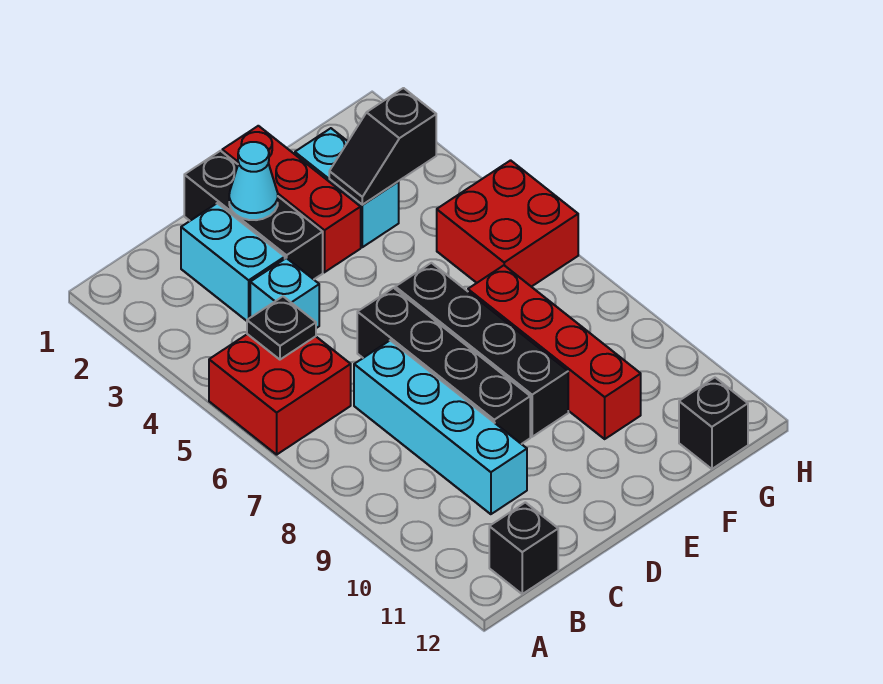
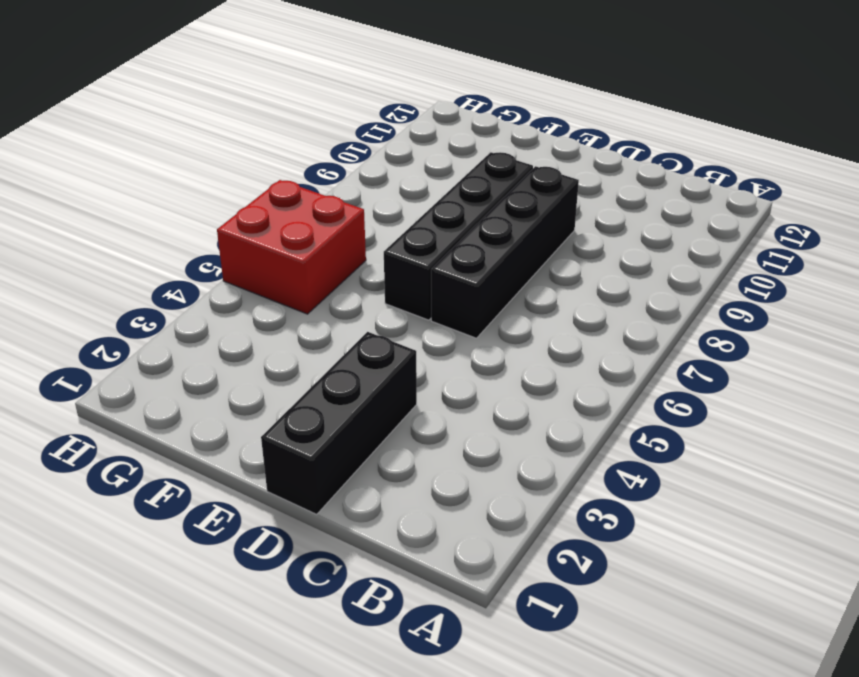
none -> red 2x2 brick [209,334,351,455]
none -> black 1x1 brick [489,502,558,594]
none -> cyan 1x2 brick [181,203,285,321]

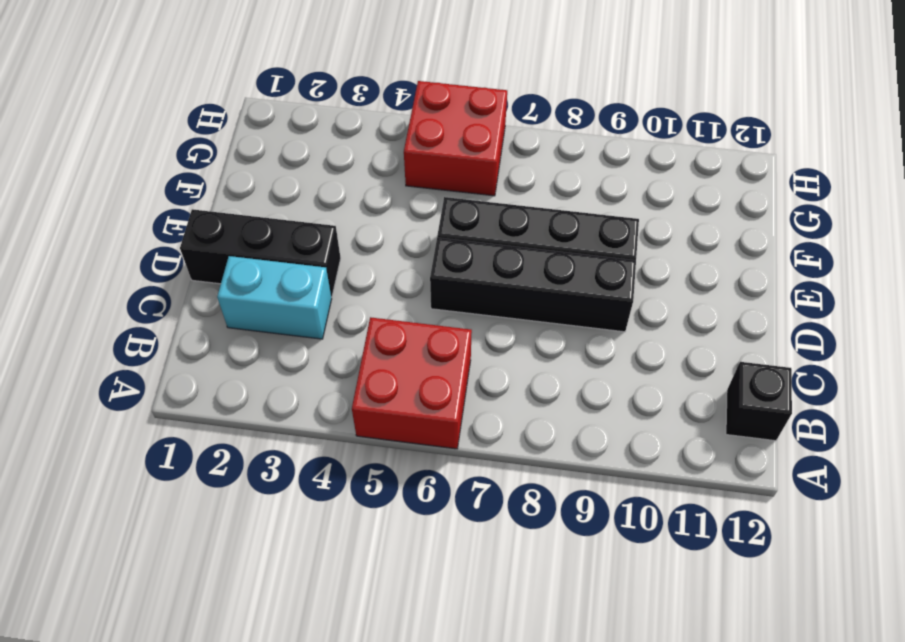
none -> cyan 1x1 brick [250,258,319,328]
none -> cyan 1x4 brick [354,340,527,514]
none -> red 1x3 brick [222,126,361,272]

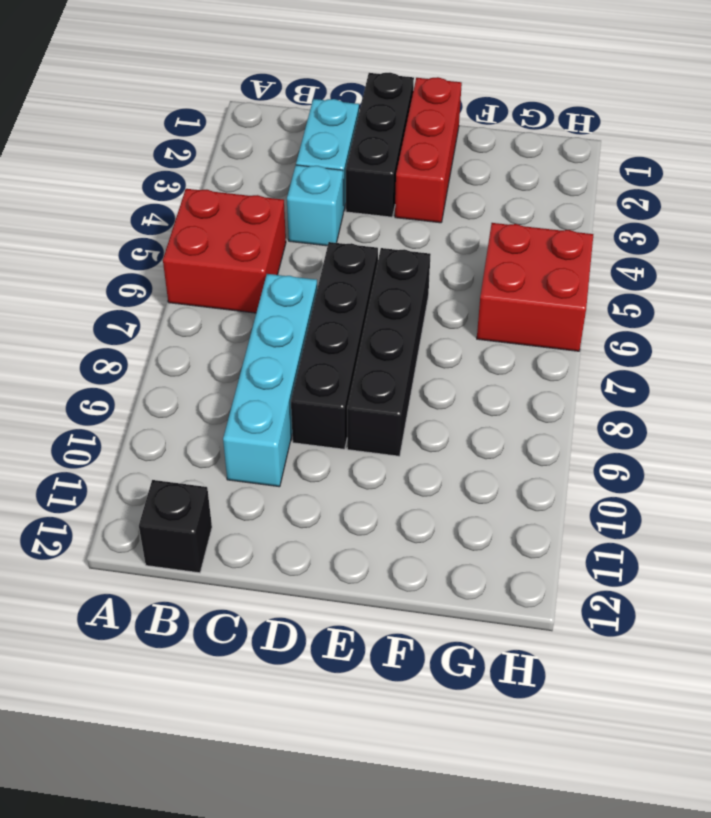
none -> cyan 1x2 brick [295,128,399,247]
none -> red 1x4 brick [468,265,641,439]
none -> black 1x1 brick [679,378,748,469]

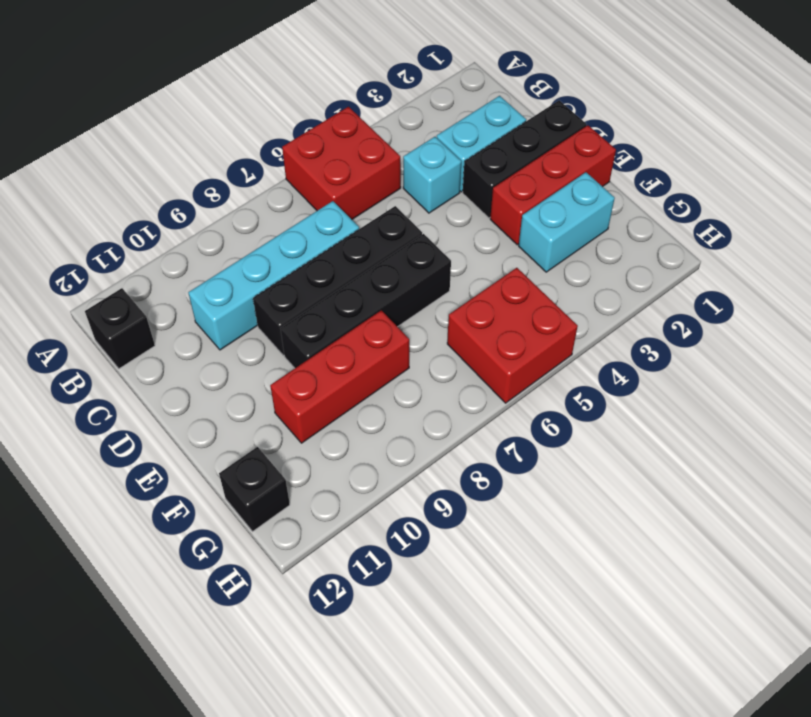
red 1x3 brick [270,310,409,443] -> red 1x4 brick [468,265,641,439]
none -> black 1x1 plate [247,297,316,360]
none -> cyan 1x1 cone [229,142,278,220]
none -> black 1x2 slope [329,88,436,205]

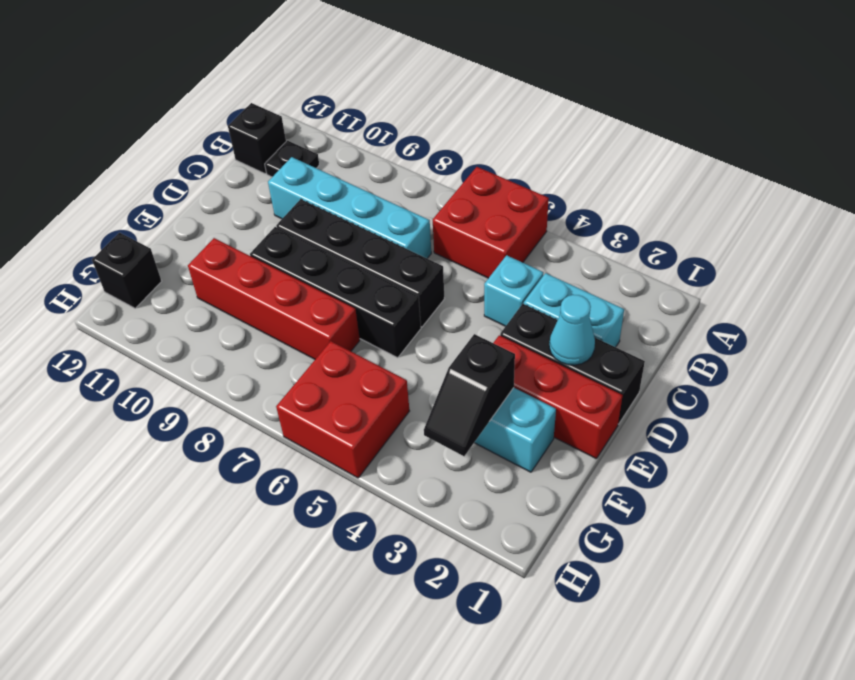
black 1x1 plate [265,141,319,177] -> black 1x1 plate moved to [247,297,316,360]
black 1x2 slope [424,334,515,456] -> black 1x2 slope turned to [329,88,436,205]

